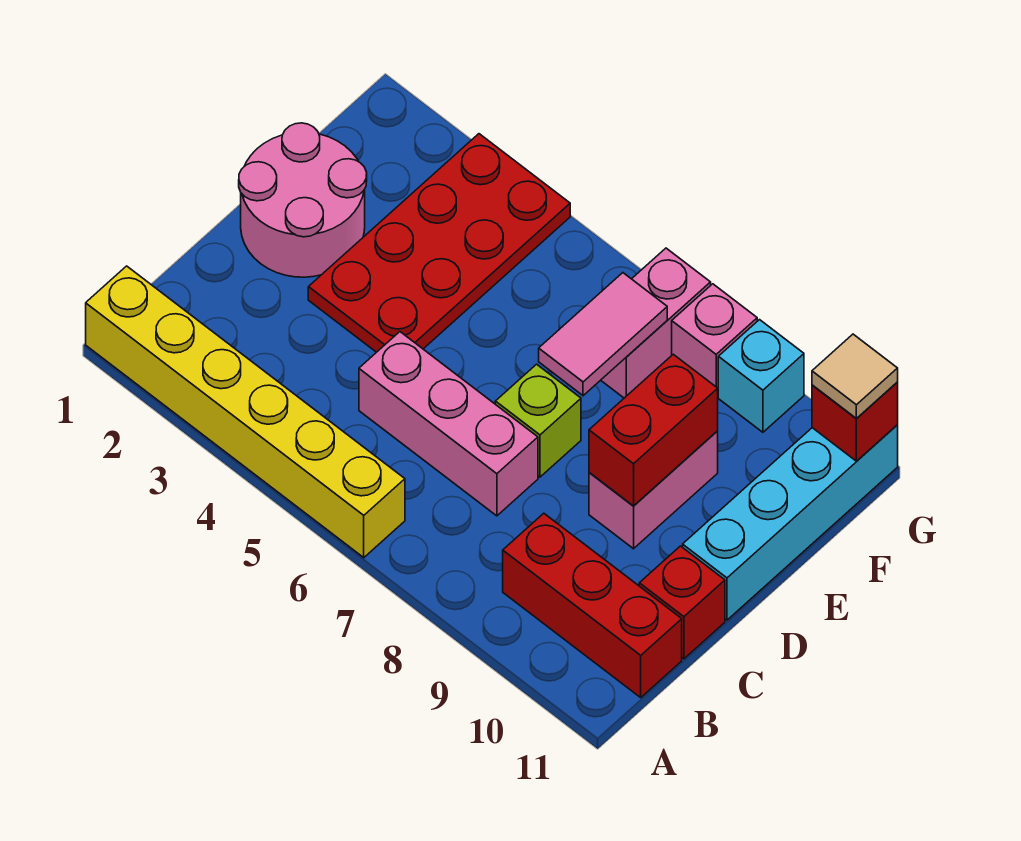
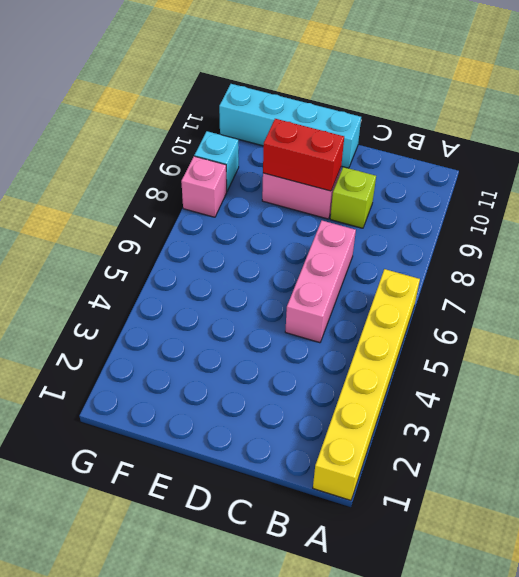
lime 1x1 brick [330,167,376,228] -> lime 1x1 brick moved to [495,364,581,477]
none -> red 1x3 brick [503,513,682,697]
none -> red 1x1 brick [639,546,725,659]
none -> pink 2x2 round brick [239,123,367,277]

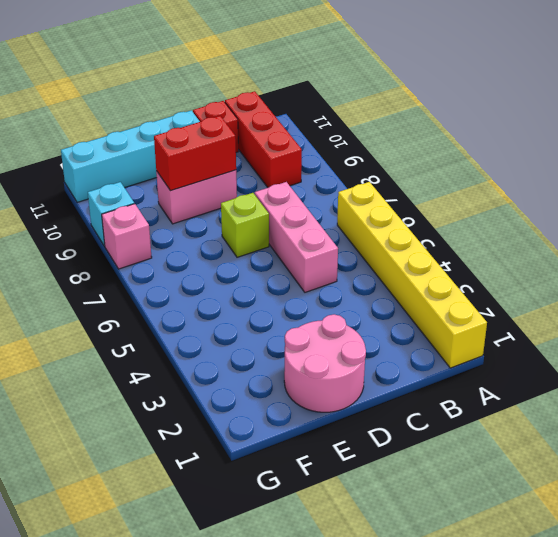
none -> red 2x4 plate [308,134,570,352]
none -> pink 1x2 brick [601,248,711,398]
none -> pink 1x2 tile [539,273,667,396]

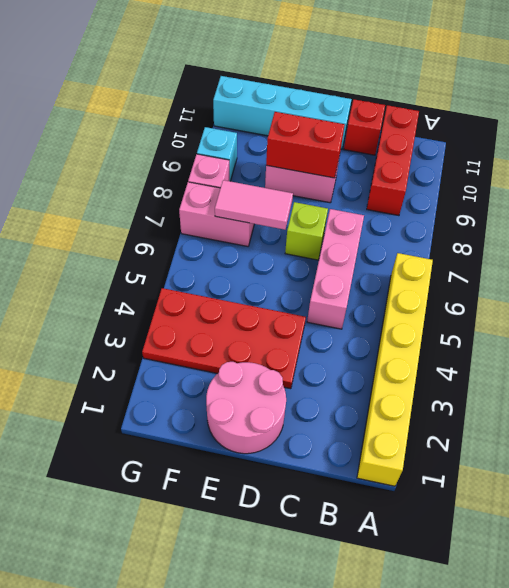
none -> red 1x1 brick [812,383,898,461]
none -> tan 1x1 tile [812,334,898,418]

